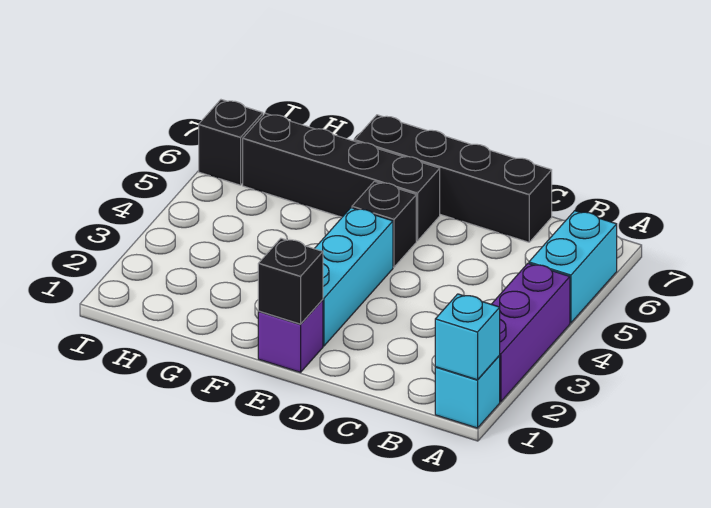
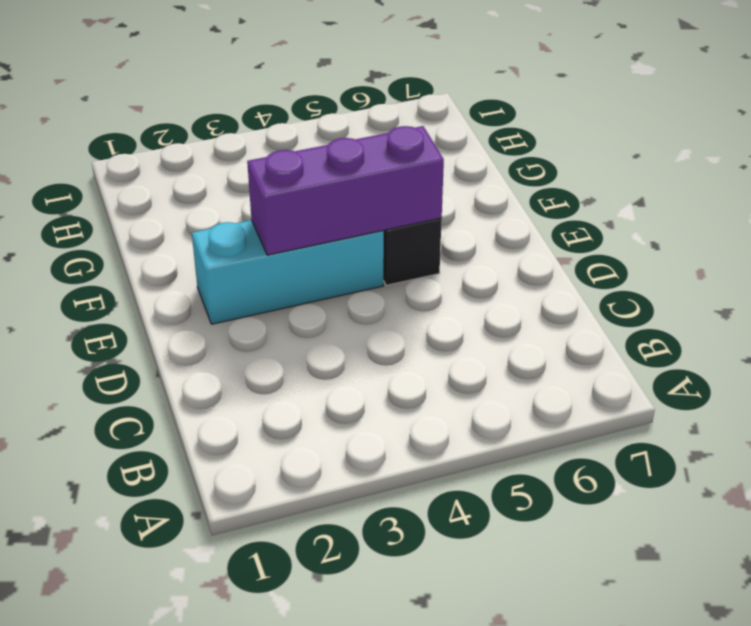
purple 1x3 brick [247,126,444,255] -> purple 1x3 brick moved to [491,263,570,402]
none -> cyan 1x1 brick [435,356,500,428]
none -> cyan 1x2 brick [529,211,617,323]

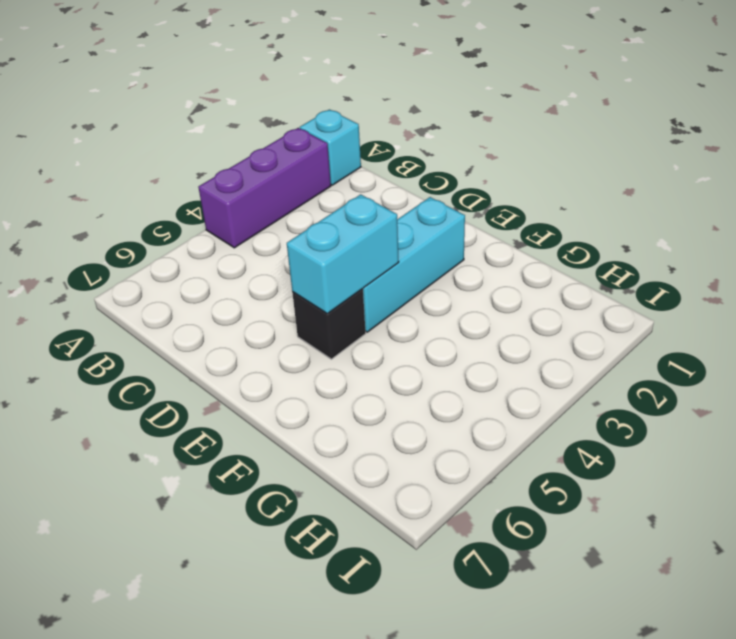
cyan 1x2 brick [287,194,399,314] -> cyan 1x2 brick moved to [529,211,617,323]
none -> black 1x4 brick [355,115,552,242]
none -> purple 1x1 brick [258,300,323,372]

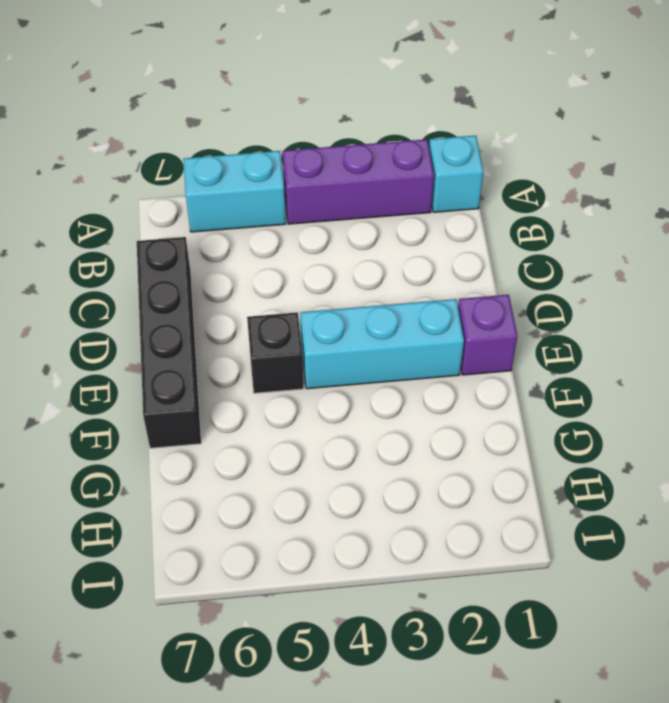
none -> black 1x4 brick [243,113,440,241]
none -> black 1x1 brick [199,100,263,185]

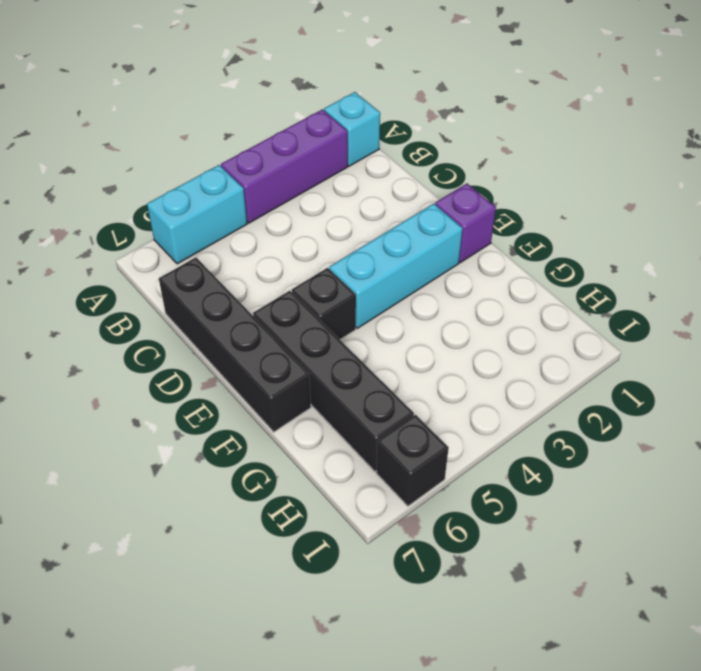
none -> cyan 1x1 brick [435,294,500,380]
none -> black 1x1 brick [258,238,323,324]

